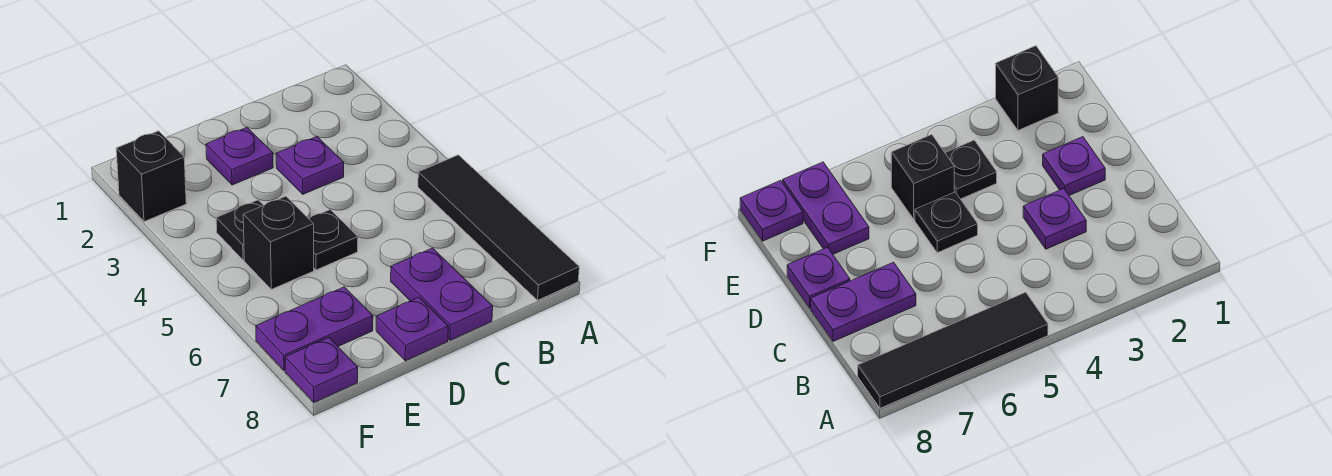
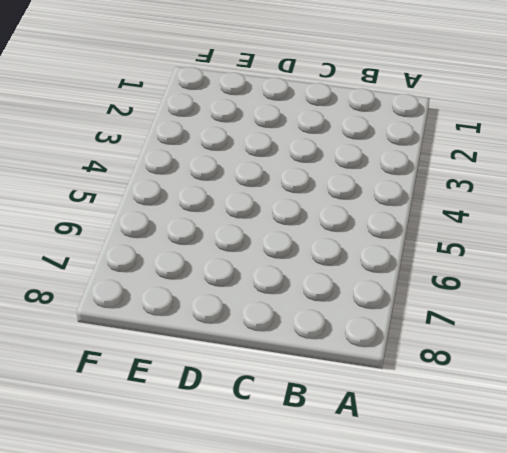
none -> black 1x4 tile [418,155,579,300]
none -> purple 1x1 plate [276,136,344,194]

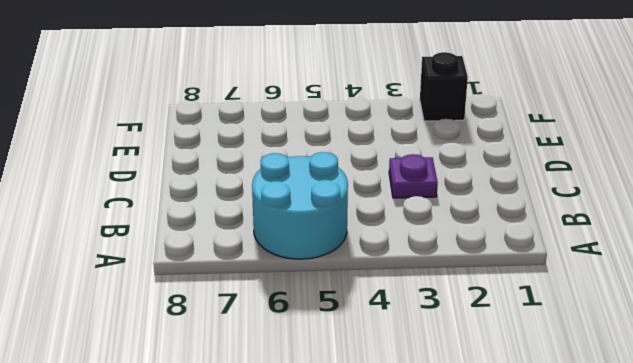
cyan 2x2 round brick [252,152,348,259] -> black 1x4 tile [418,155,579,300]
none -> purple 1x2 plate [391,248,493,340]
none -> purple 1x1 plate [206,127,273,185]

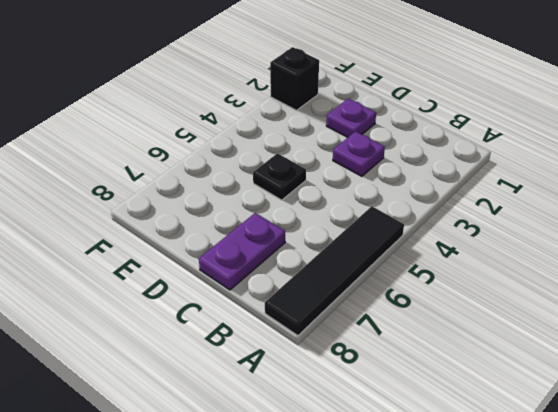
none -> purple 1x1 plate [376,297,448,361]
none -> black 1x1 plate [216,200,264,260]

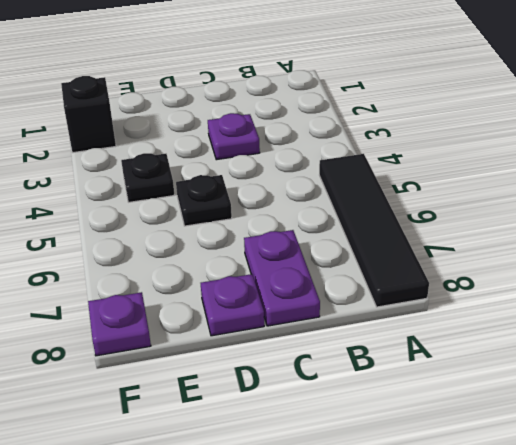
none -> purple 1x1 plate [206,127,273,185]
none -> black 1x1 brick [243,196,314,289]

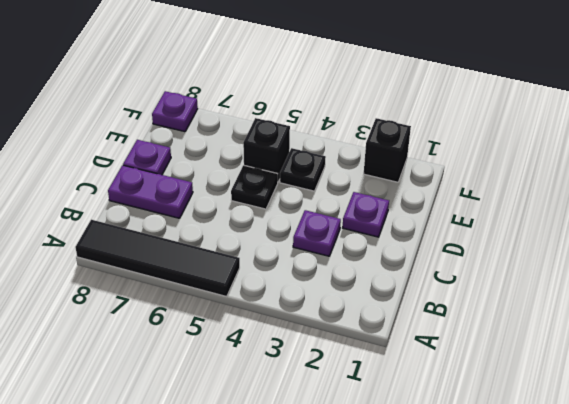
none -> purple 1x2 plate [256,287,373,371]

